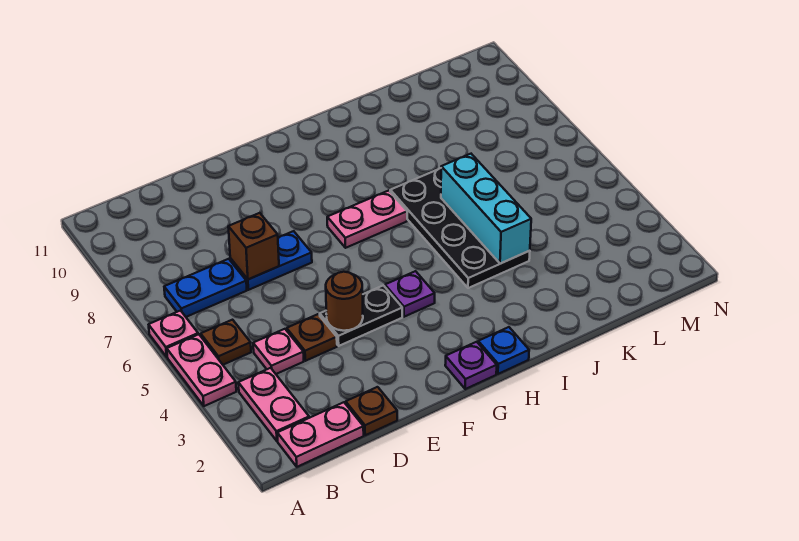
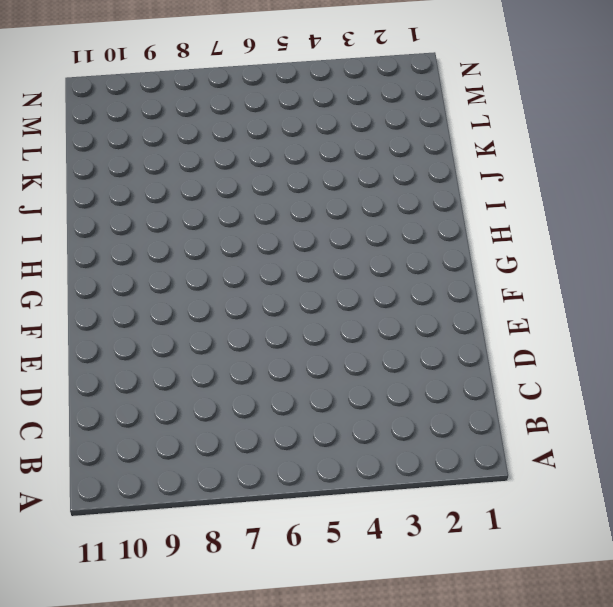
none -> pink 1x2 plate [167,334,236,406]
none -> pink 1x1 plate [149,311,198,357]
none -> pink 1x2 plate [277,402,364,467]

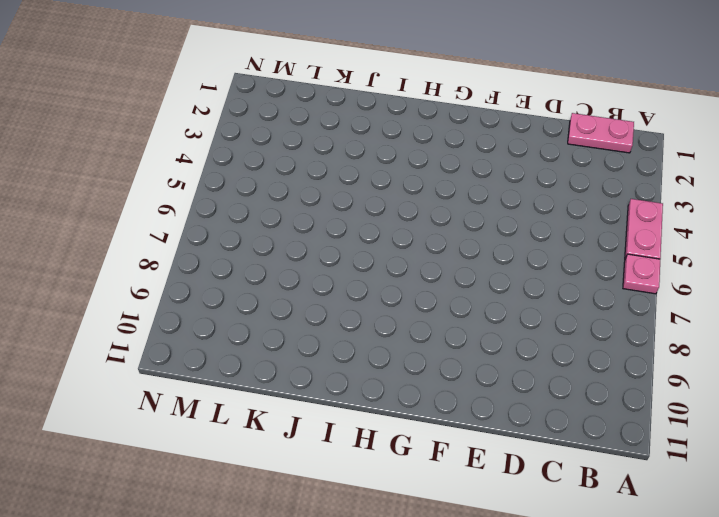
none -> pink 1x2 plate [238,368,309,441]
none -> brown 1x1 plate [201,320,251,365]
none -> blue 1x2 plate [164,259,247,317]

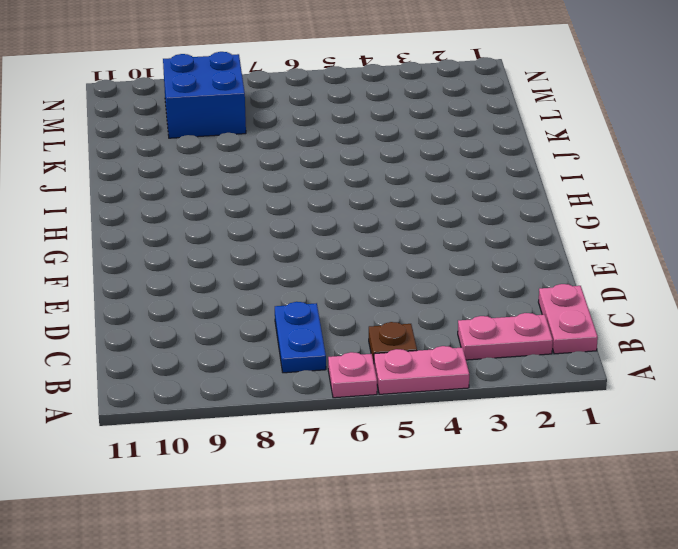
blue 2x2 brick [163,52,246,138] -> none
none -> pink 1x1 plate [253,329,304,374]
none -> brown 1x1 plate [346,387,397,435]
none -> brown 1x1 plate [287,314,337,361]

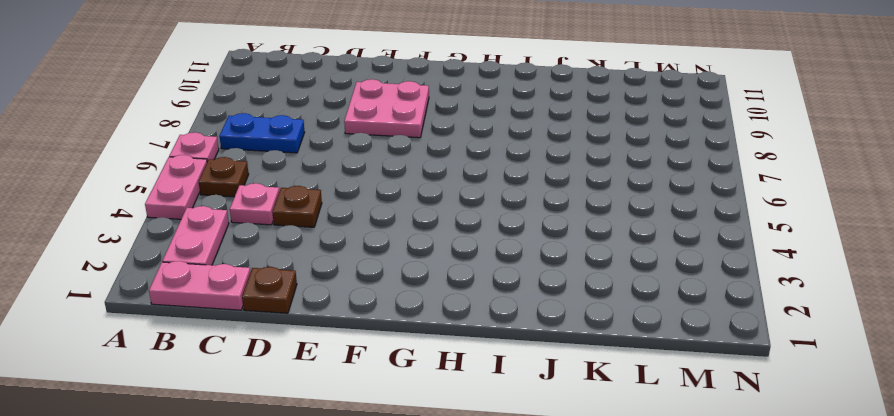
pink 2x2 plate [344,79,429,138] -> none
none -> blue 1x2 plate [230,231,312,290]
none -> black 1x2 plate [320,285,402,346]
none -> purple 1x1 plate [445,342,497,389]

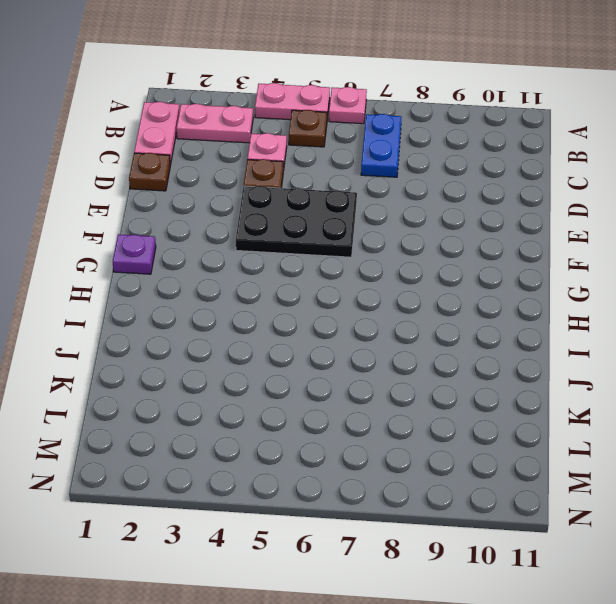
black 2x3 plate [236,186,357,257] -> black 1x2 plate [320,285,402,346]
none -> blue 1x2 plate [230,231,312,290]
none -> purple 1x1 plate [385,271,435,317]
none -> pink 1x2 plate [327,191,407,248]

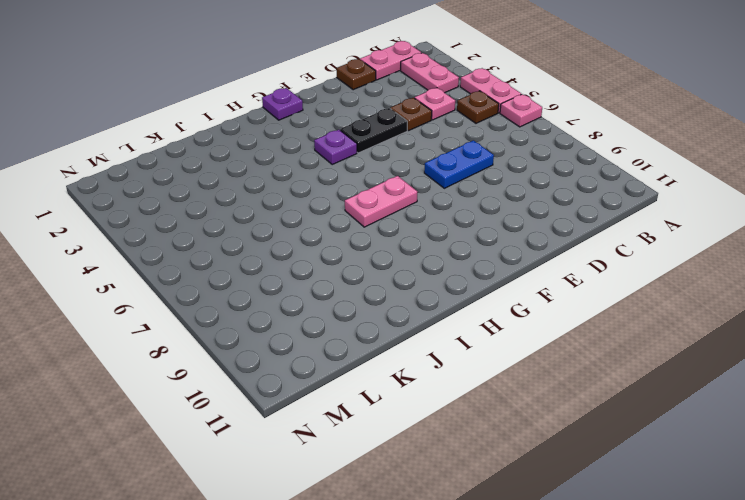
none -> blue 1x2 plate [164,259,247,317]
none -> blue 1x1 plate [478,327,529,374]
none -> black 2x4 plate [390,168,530,288]

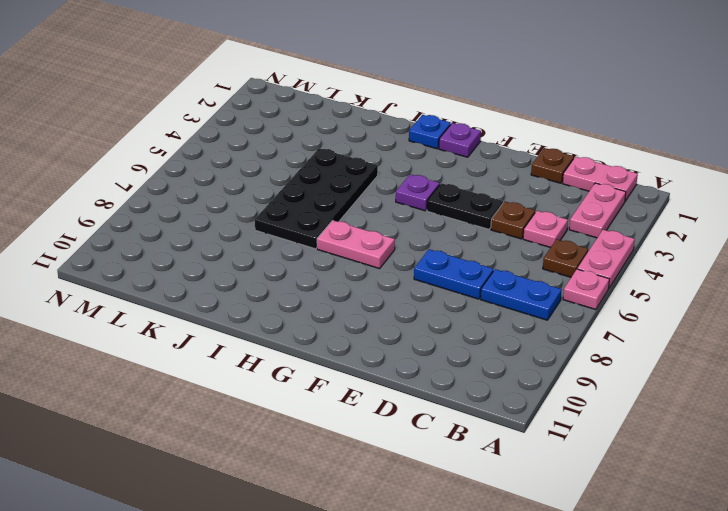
none -> brown 1x1 brick [228,213,279,279]
none -> brown 1x1 round brick [326,272,363,331]
none -> cyan 1x3 brick [441,154,531,264]

